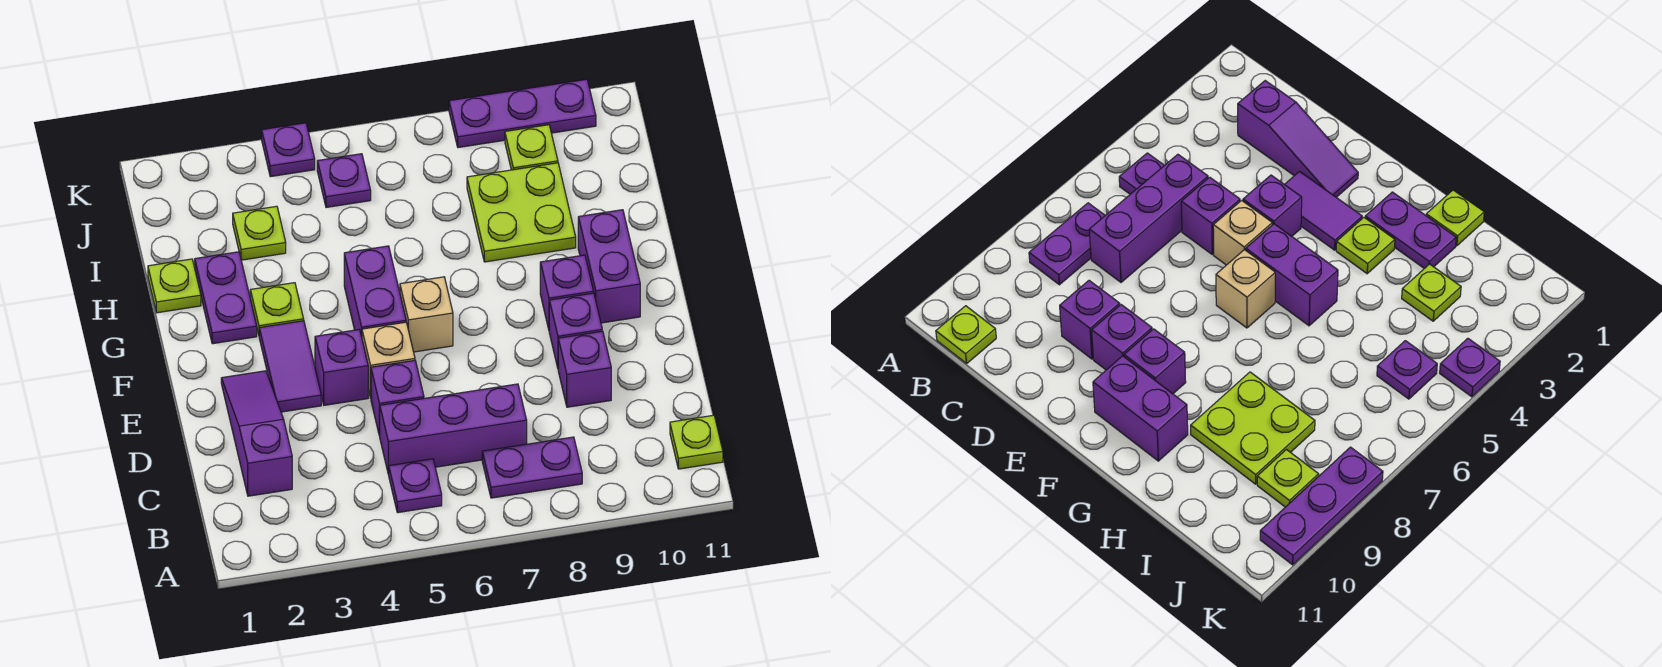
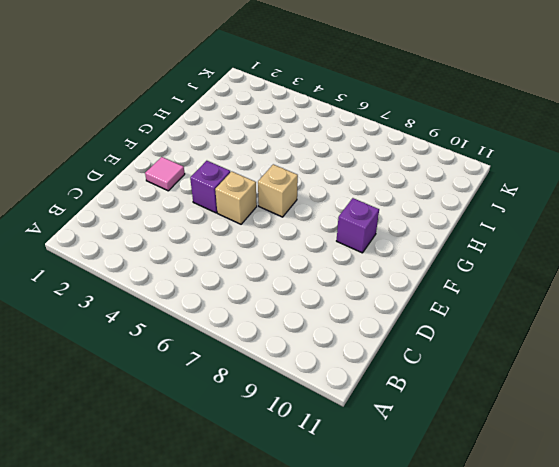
pink 1x1 tile [145,157,185,191] -> purple 1x3 slope [221,371,292,496]
none -> purple 1x1 plate [389,459,442,513]
none -> purple 1x2 plate [482,437,582,498]
none -> lime 1x1 plate [670,415,723,469]

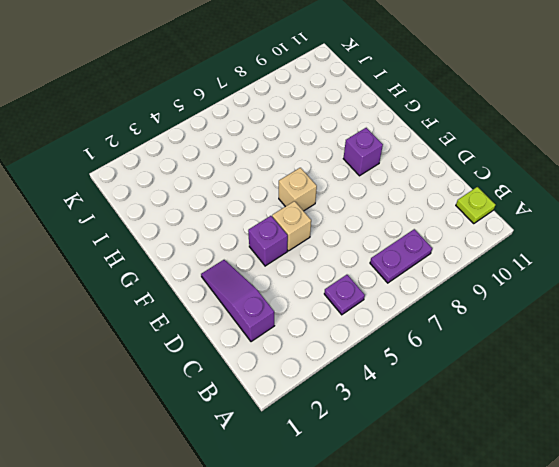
none -> purple 1x3 brick [380,384,527,474]
none -> purple 1x1 brick [371,360,424,436]
none -> purple 1x1 brick [558,331,611,407]

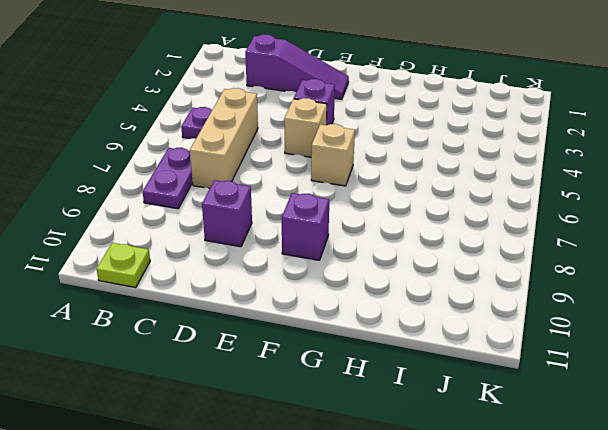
tan 1x3 brick [190,88,258,189] -> purple 1x3 brick [380,384,527,474]
none -> purple 1x1 brick [371,360,424,436]
none -> purple 1x2 tile [259,321,321,412]
none -> purple 1x1 brick [549,293,602,368]

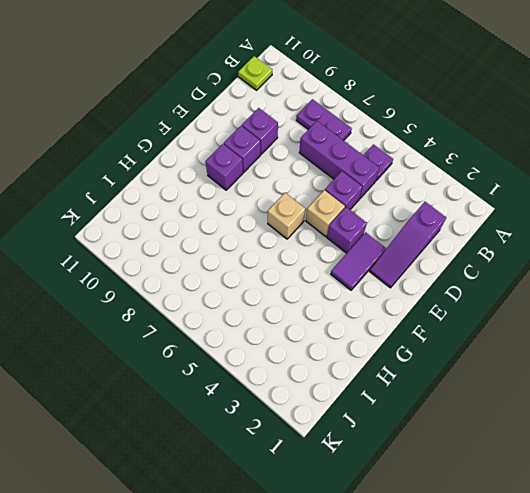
none -> purple 1x2 brick [344,246,406,337]
none -> purple 1x2 brick [578,210,640,323]
none -> purple 1x2 plate [195,252,257,344]

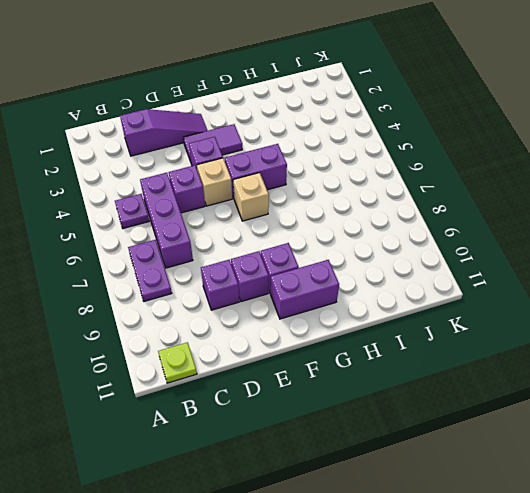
none -> purple 1x2 plate [195,252,257,344]
none -> lime 1x1 plate [250,283,304,335]
none -> lime 1x1 plate [148,259,201,313]

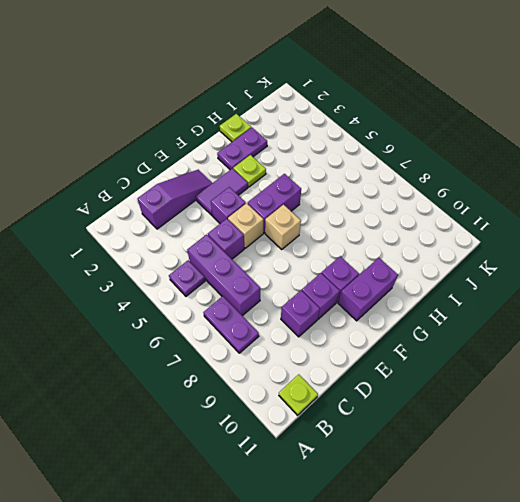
none -> lime 2x2 plate [467,163,576,262]
none -> lime 1x1 plate [233,206,286,260]
none -> purple 1x1 plate [317,154,371,208]

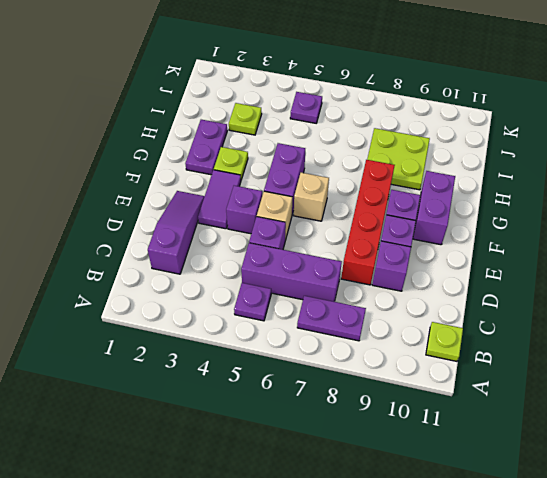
red 1x4 brick [341,160,395,285] -> none
none -> lime 1x1 plate [148,259,201,313]
none -> lime 1x1 plate [505,125,558,170]
none -> purple 1x1 plate [262,123,315,177]

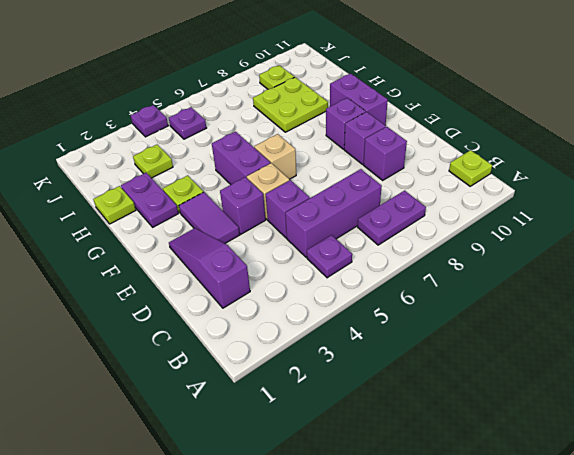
none -> purple 1x3 plate [449,79,596,148]

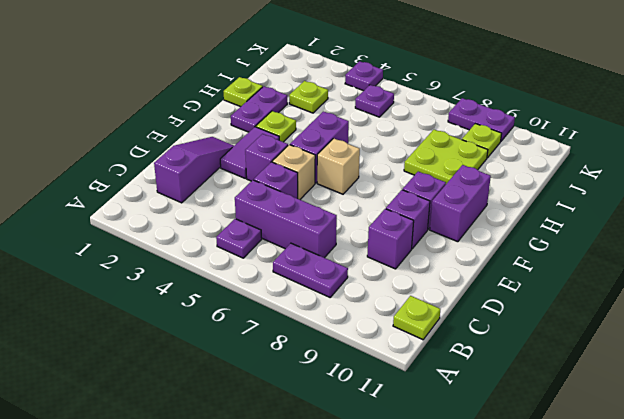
purple 1x2 plate [448,98,515,141] -> purple 1x3 plate [449,79,596,148]

